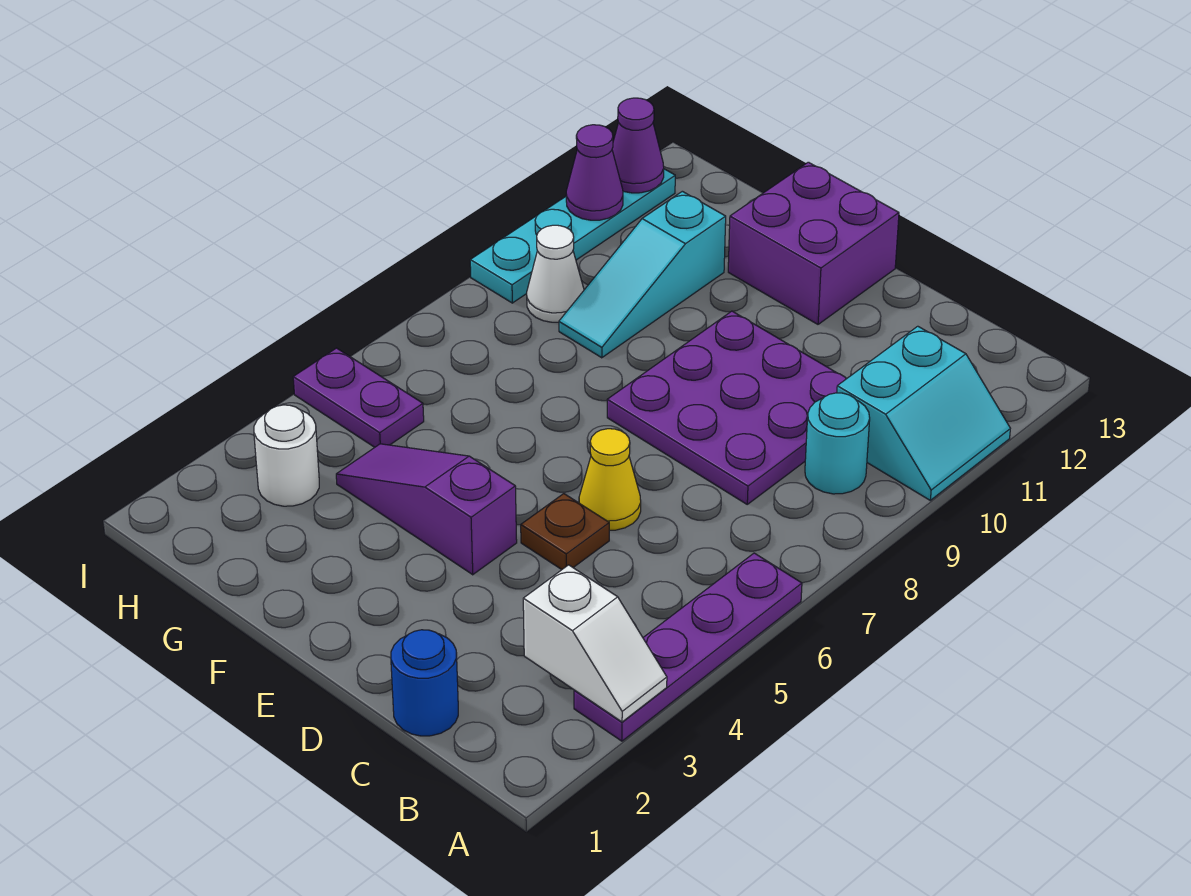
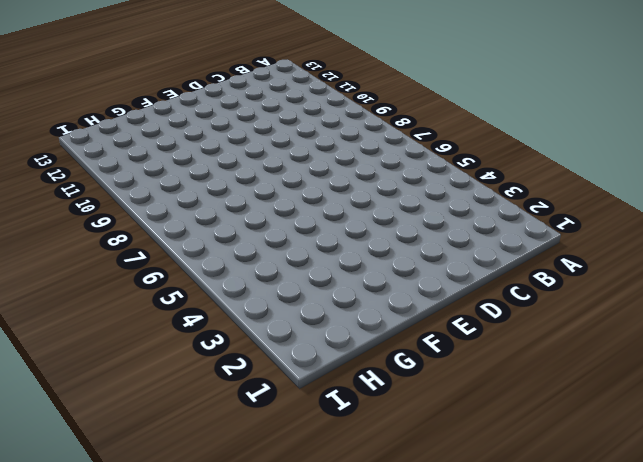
none -> purple 1x4 plate [574,553,802,741]
none -> cyan 2x2 slope [837,326,1010,500]
none -> cyan 1x1 round brick [805,393,870,494]

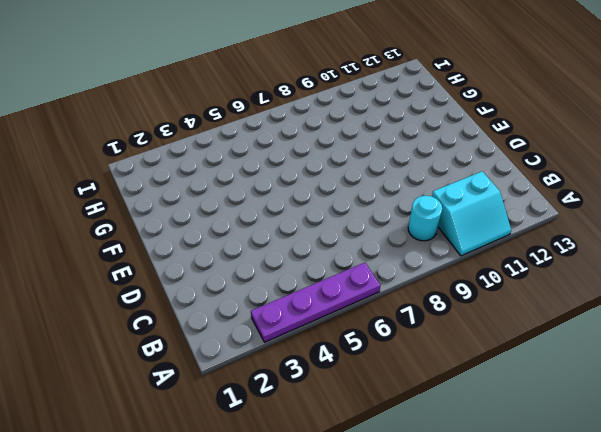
none -> blue 1x1 round brick [391,630,458,736]
none -> purple 3x3 plate [607,311,846,504]
none -> brown 1x1 plate [521,494,609,570]

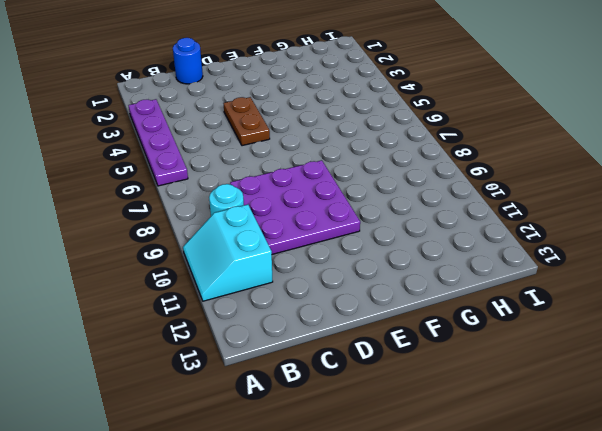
brown 1x2 plate [224,97,270,146] -> brown 1x1 plate [521,494,609,570]
none -> yellow 1x1 cone [579,429,641,530]
none -> purple 1x3 slope [336,444,517,575]
none -> purple 2x2 brick [728,162,899,324]

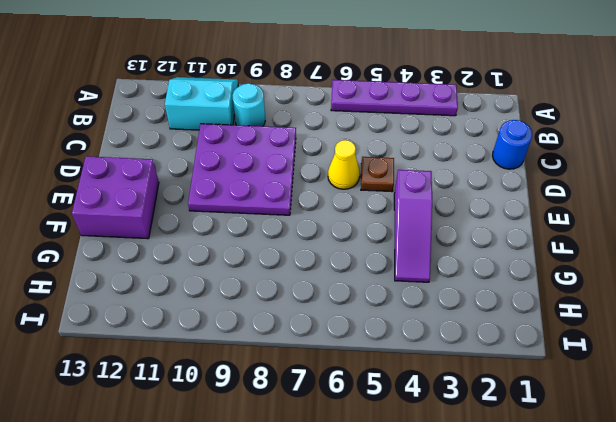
none -> cyan 1x3 slope [559,191,726,358]
none -> white 1x1 round brick [254,405,319,506]
none -> purple 1x2 plate [293,348,424,447]

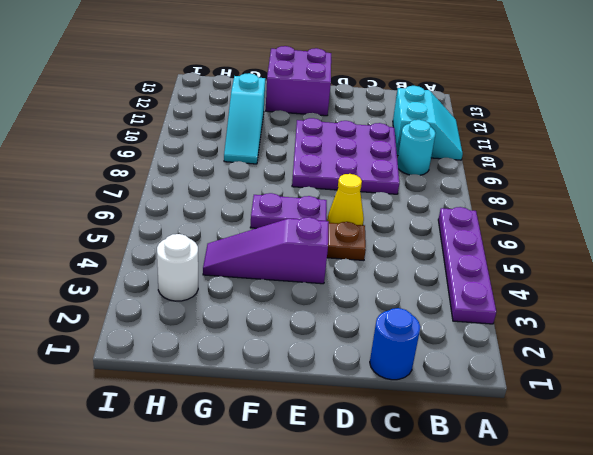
purple 1x2 plate [250,193,327,228] -> purple 1x2 plate moved to [293,348,424,447]
none -> white 1x1 cone [527,225,584,322]
none -> cyan 1x4 plate [470,169,675,303]
none -> white 1x2 slope [523,565,667,722]

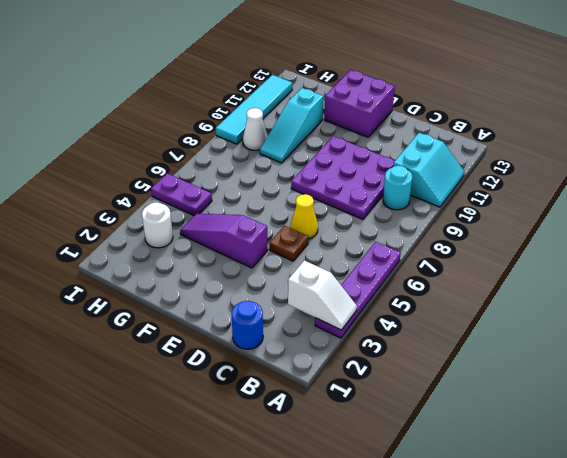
cyan 1x4 tile [216,75,292,144] -> cyan 1x4 plate [470,169,675,303]
none -> purple 1x1 cone [566,125,623,220]
none -> purple 1x1 cone [612,98,664,193]

